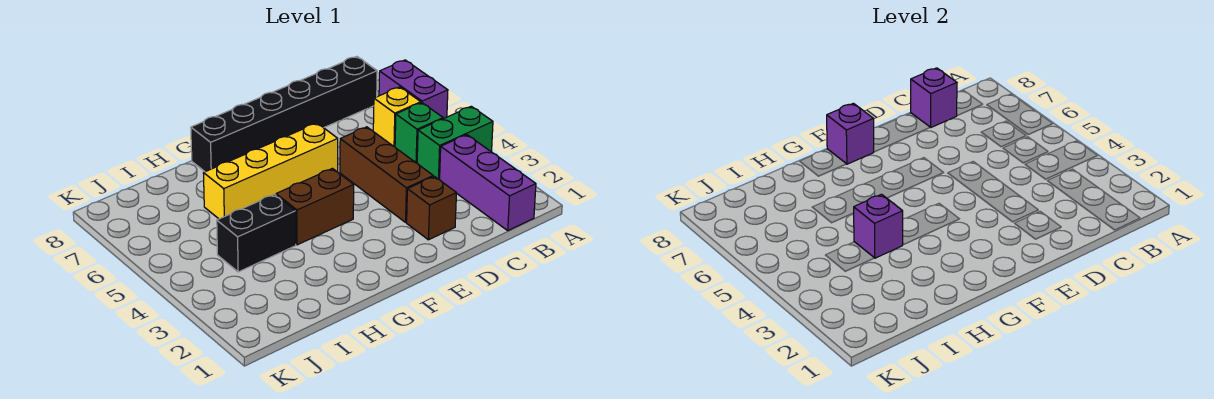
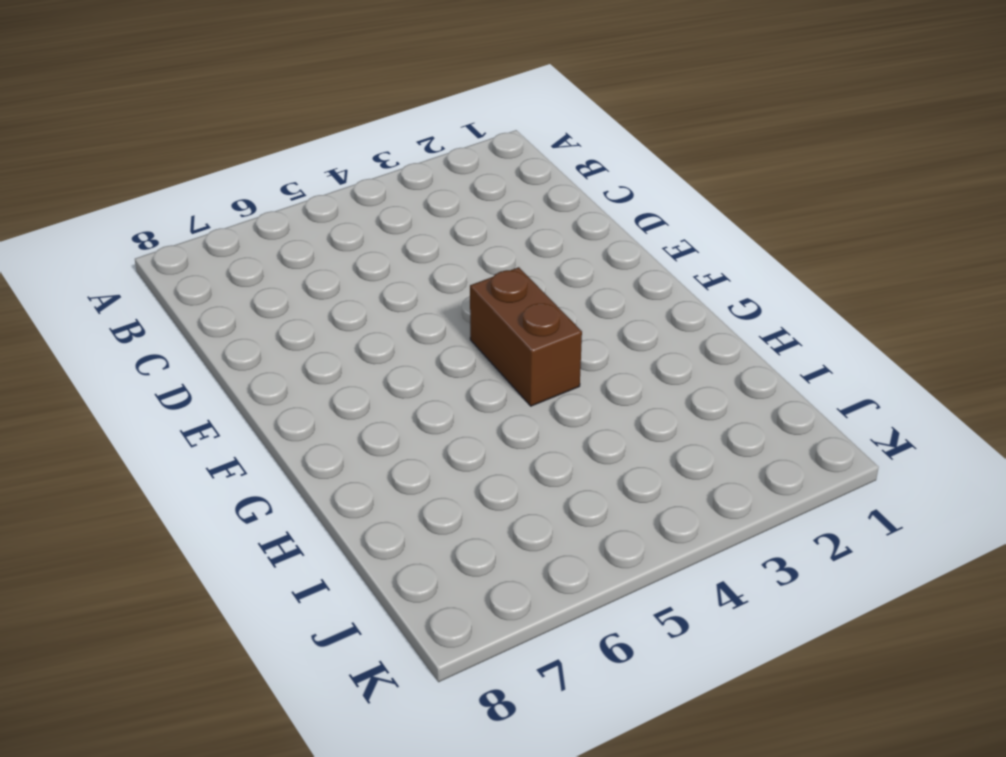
none -> green 1x2 brick [417,106,493,180]
none -> purple 1x2 brick [379,60,448,119]
none -> purple 1x3 brick [440,135,536,230]

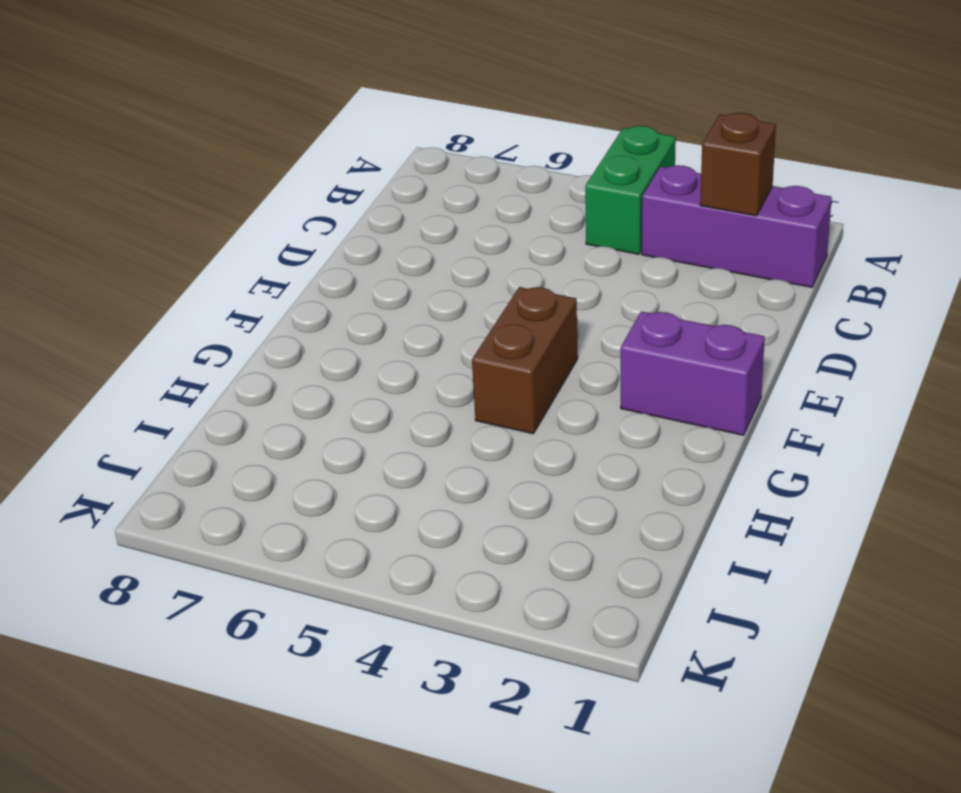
brown 1x1 brick [700,113,776,216] -> brown 1x1 brick moved to [407,176,457,240]
purple 1x2 brick [621,311,765,435] -> purple 1x2 brick moved to [379,60,448,119]
none -> green 1x1 brick [395,103,443,163]
none -> yellow 1x1 brick [373,87,421,147]
none -> black 1x6 brick [191,56,377,172]

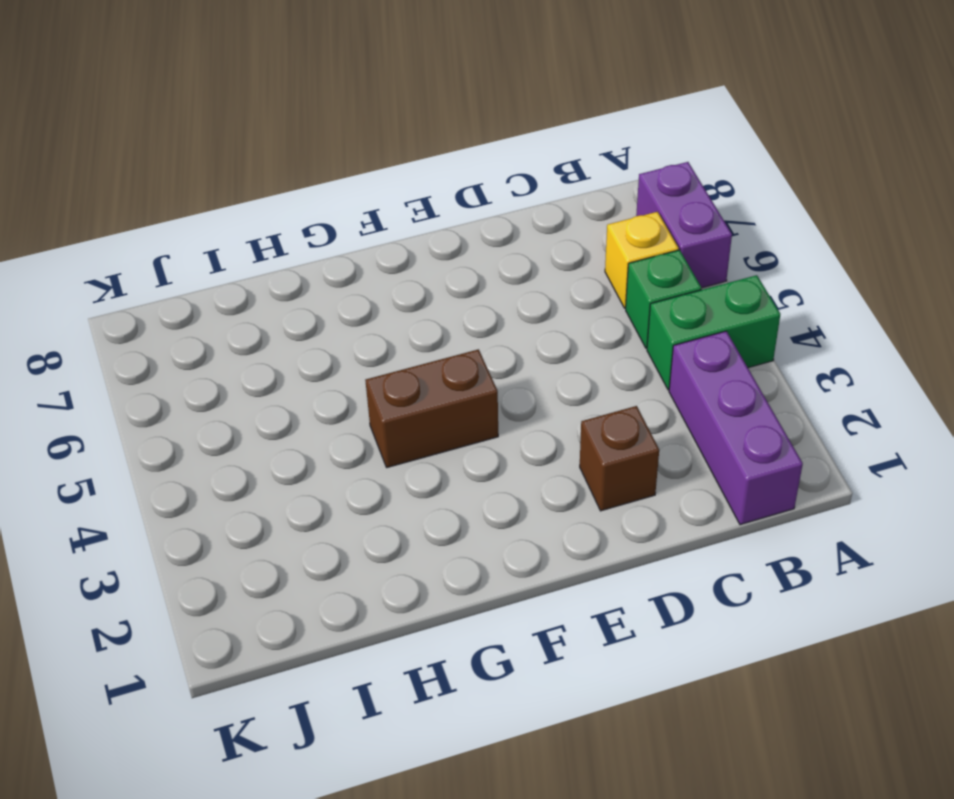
none -> black 1x6 brick [191,56,377,172]
none -> brown 1x3 brick [340,127,433,222]
none -> yellow 1x4 brick [204,123,338,219]

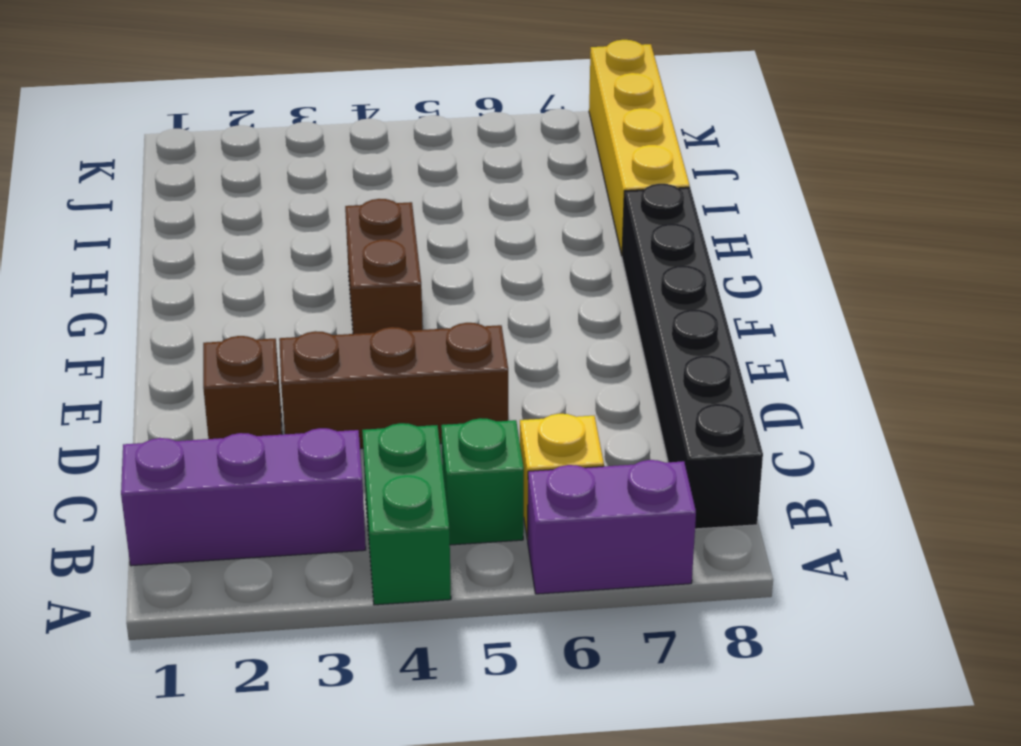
yellow 1x4 brick [589,40,690,255] -> yellow 1x4 brick moved to [204,123,338,219]
none -> black 1x2 brick [217,194,296,272]
none -> purple 1x1 brick [911,68,957,127]
none -> purple 1x1 brick [827,103,874,164]

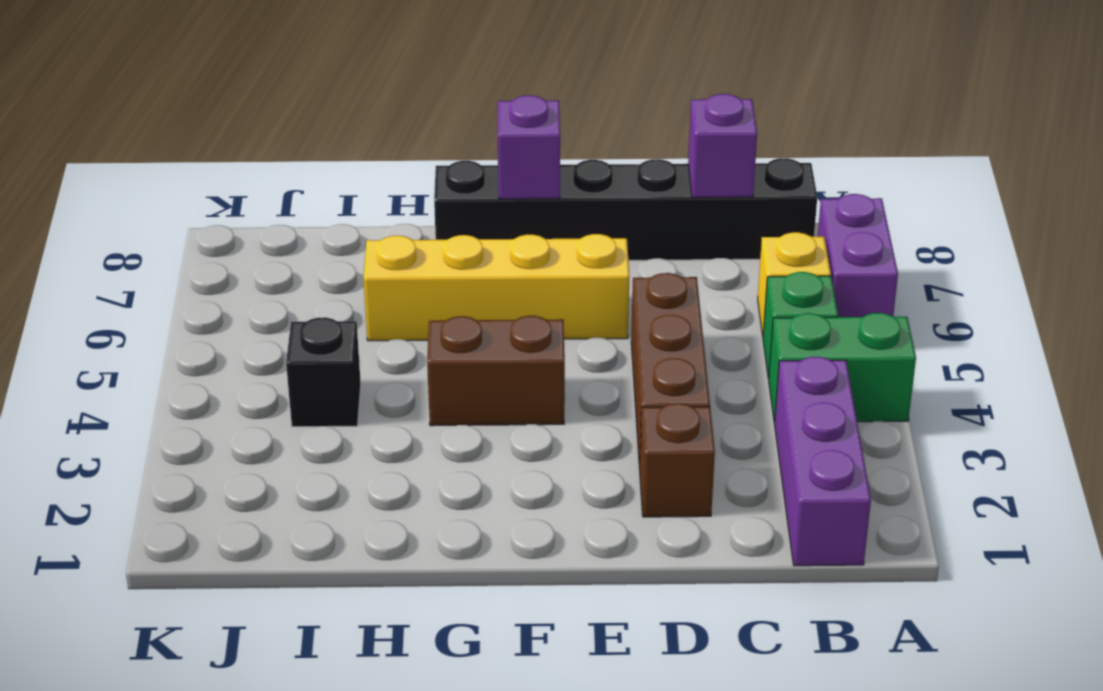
black 1x1 brick [286,317,361,427] -> black 1x2 brick [217,194,296,272]
none -> purple 1x1 brick [854,194,903,258]

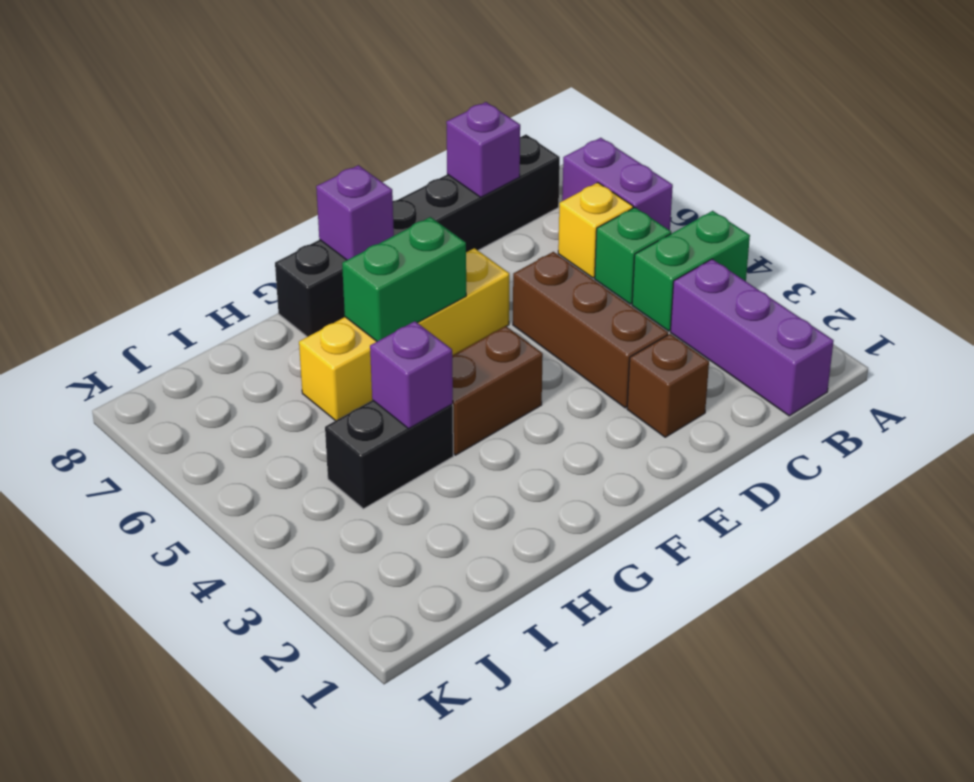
green 1x2 brick [342,217,466,341] -> none

